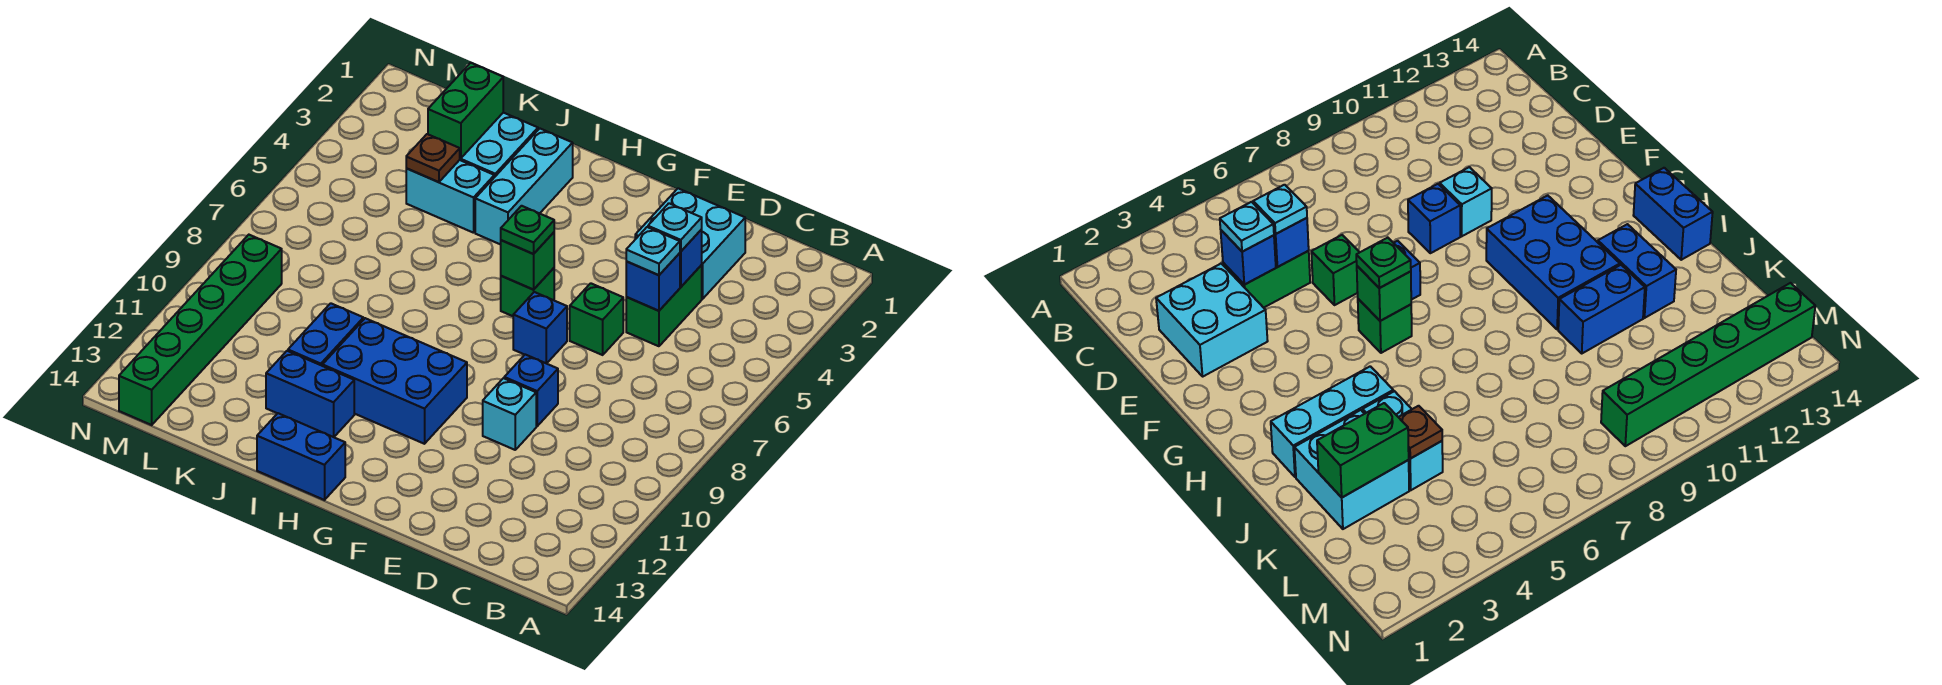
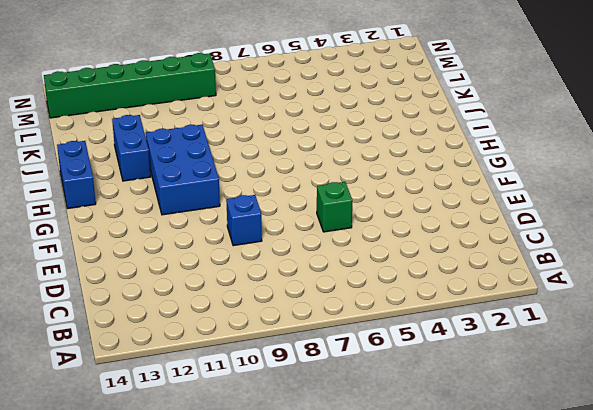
none -> cyan 2x2 brick [635,188,745,299]
none -> green 1x2 brick [626,265,702,346]
none -> cyan 1x1 brick [483,378,536,450]

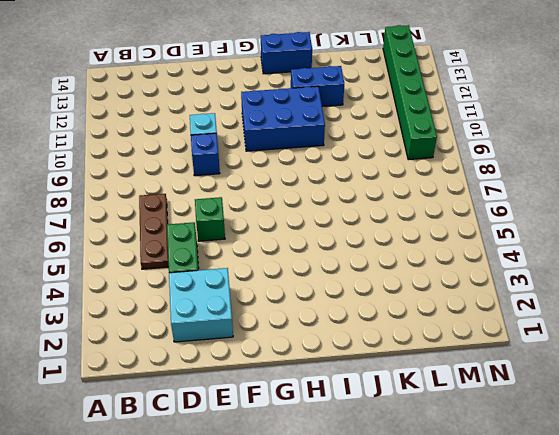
brown 1x3 plate [139,194,169,269] -> none
none -> blue 1x1 brick [513,292,567,364]
none -> green 1x1 brick [501,268,554,316]
none -> cyan 1x3 brick [475,128,573,245]

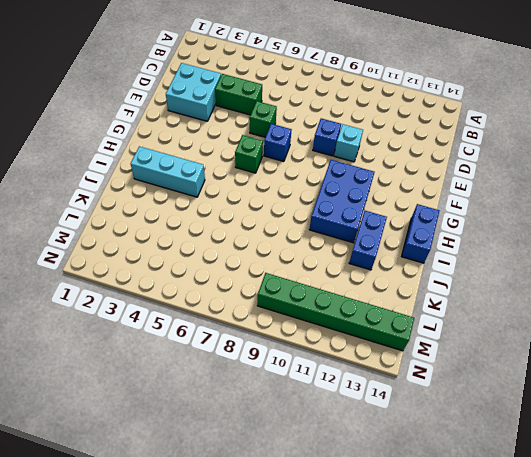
none -> cyan 2x2 brick [460,113,538,177]
none -> cyan 1x2 brick [406,160,494,233]
none -> blue 1x2 brick [288,303,363,366]

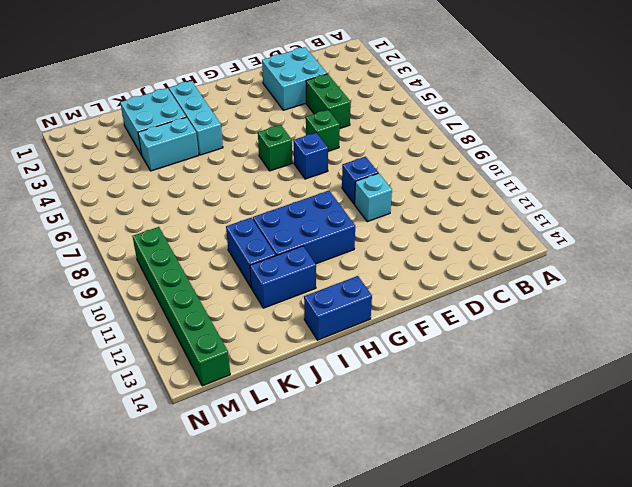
none -> blue 1x1 brick [680,230,702,287]
none -> blue 1x1 brick [626,253,680,311]
none -> green 1x1 brick [501,232,554,289]

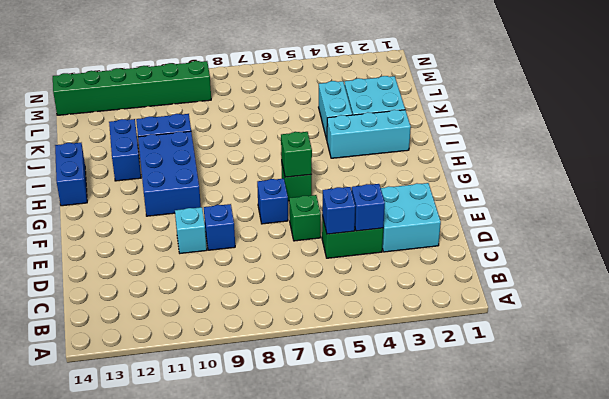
none -> green 1x2 brick [428,63,503,159]
none -> brown 1x1 plate [406,134,460,182]
none -> cyan 1x1 plate [648,203,702,252]

